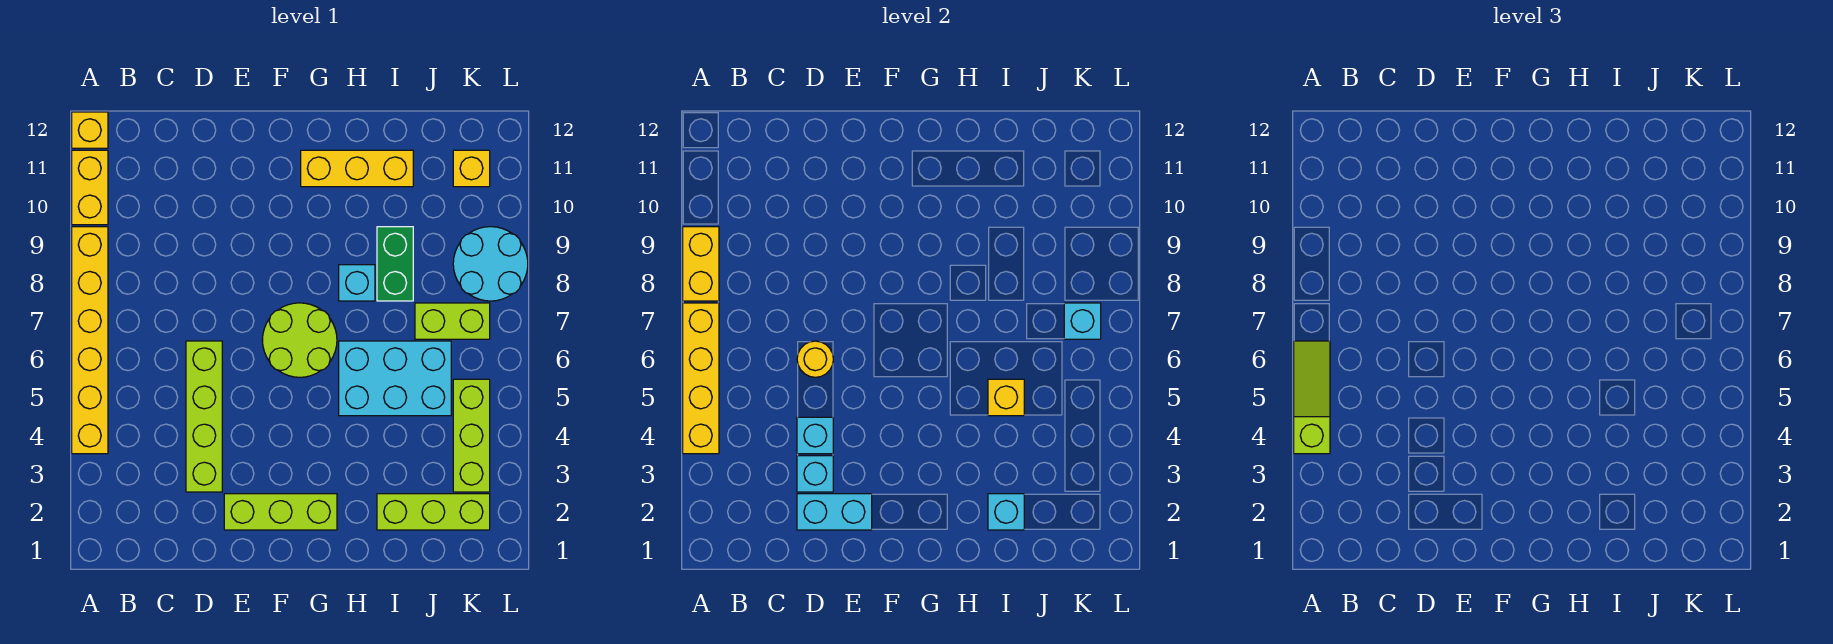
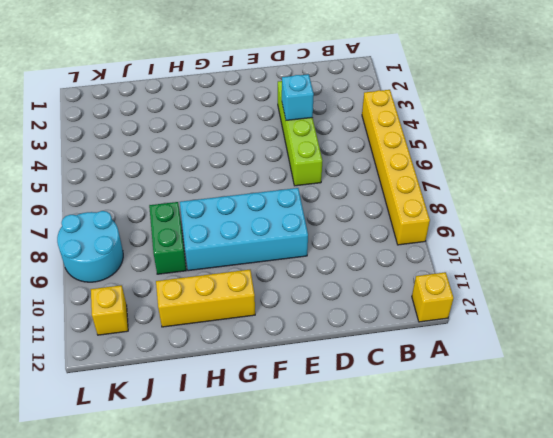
cyan 2x4 brick [180,188,308,271] -> cyan 1x1 brick [339,265,375,301]
none -> yellow 1x2 brick [72,150,108,225]
none -> lime 1x3 brick [224,494,337,530]
none -> lime 2x2 round brick [262,303,337,377]

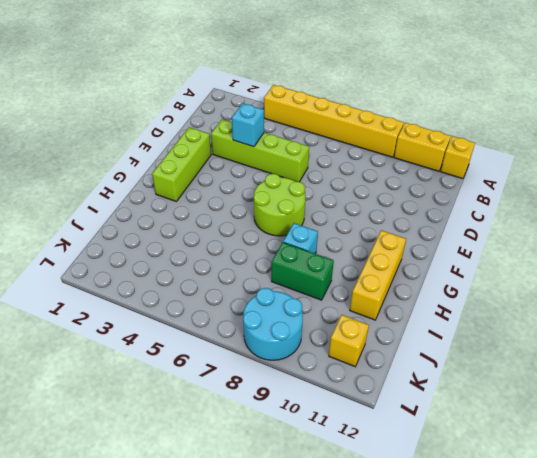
none -> cyan 2x3 brick [339,341,451,416]
none -> lime 1x3 brick [377,494,490,530]
none -> lime 1x2 brick [415,303,490,339]

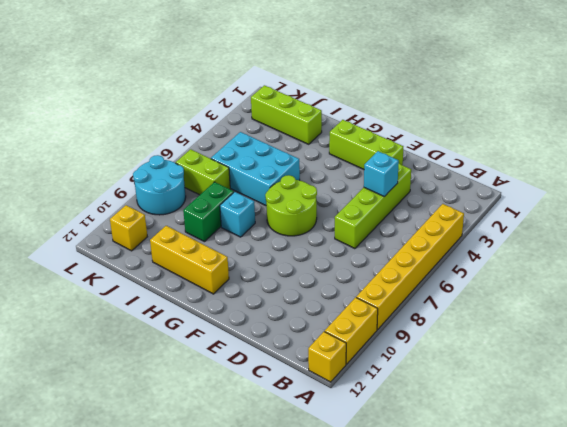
none -> lime 1x3 brick [453,379,490,492]
none -> yellow 1x4 brick [683,303,719,454]
none -> yellow 1x2 brick [683,227,719,301]

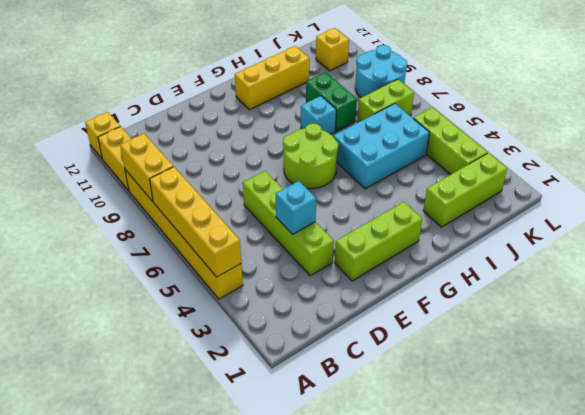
none -> cyan 1x2 brick [797,494,872,530]
none -> cyan 1x1 brick [797,456,833,492]
none -> yellow 1x1 round brick [797,341,833,377]

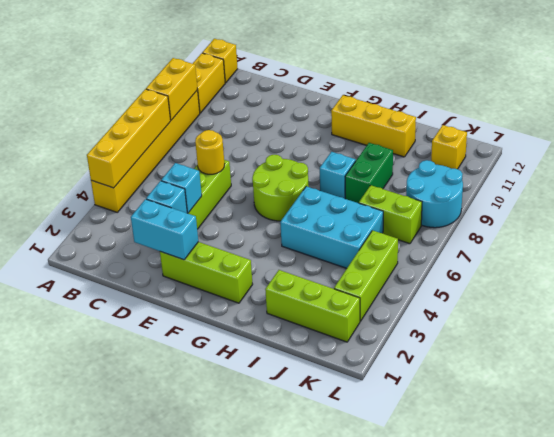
none -> cyan 1x1 brick [988,494,1024,530]
none -> yellow 1x1 brick [988,379,1024,416]
none -> cyan 1x1 brick [1064,303,1101,339]

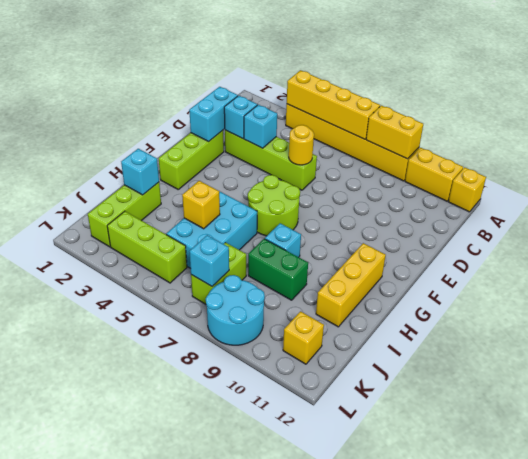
none -> lime 1x3 slope [1294,341,1330,454]

